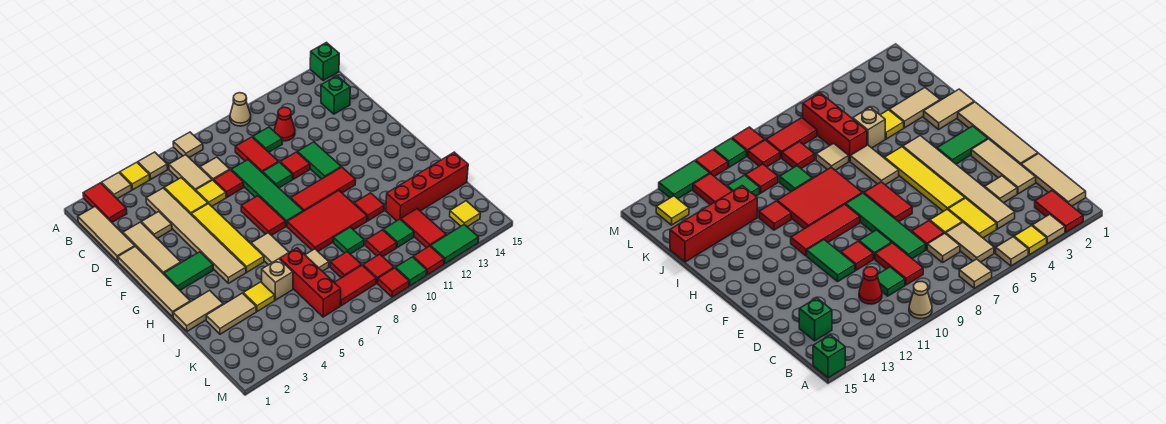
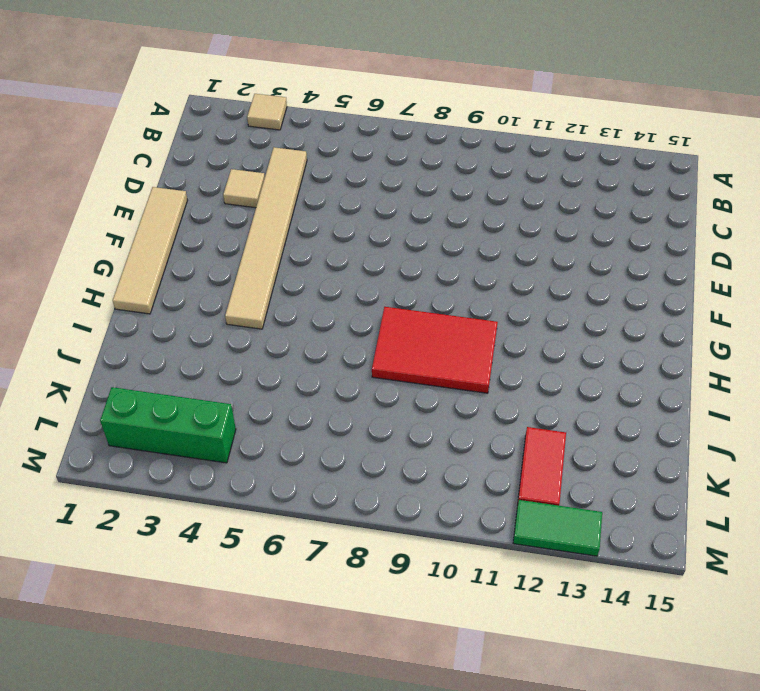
green 1x3 brick [100,387,236,463] -> none
none -> red 1x2 tile [83,183,127,222]
none -> yellow 1x1 tile [120,162,150,190]
none -> tan 1x1 tile [138,152,168,179]
none -> tan 1x1 tile [173,132,203,157]

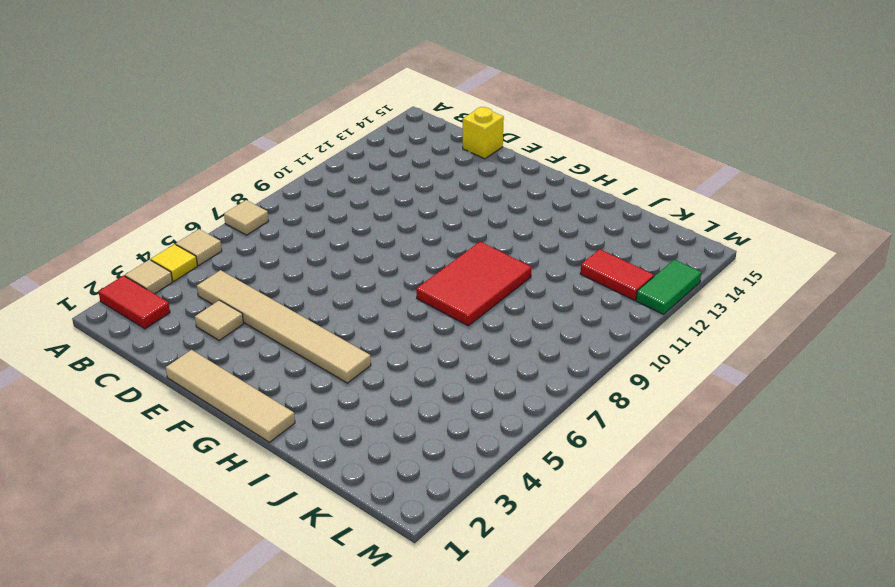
yellow 1x1 brick [463,107,504,159] -> none
none -> tan 1x1 cone [230,93,251,126]
none -> green 1x1 brick [310,43,339,80]
none -> tan 1x3 tile [78,206,135,261]
none -> tan 1x2 tile [169,155,212,191]

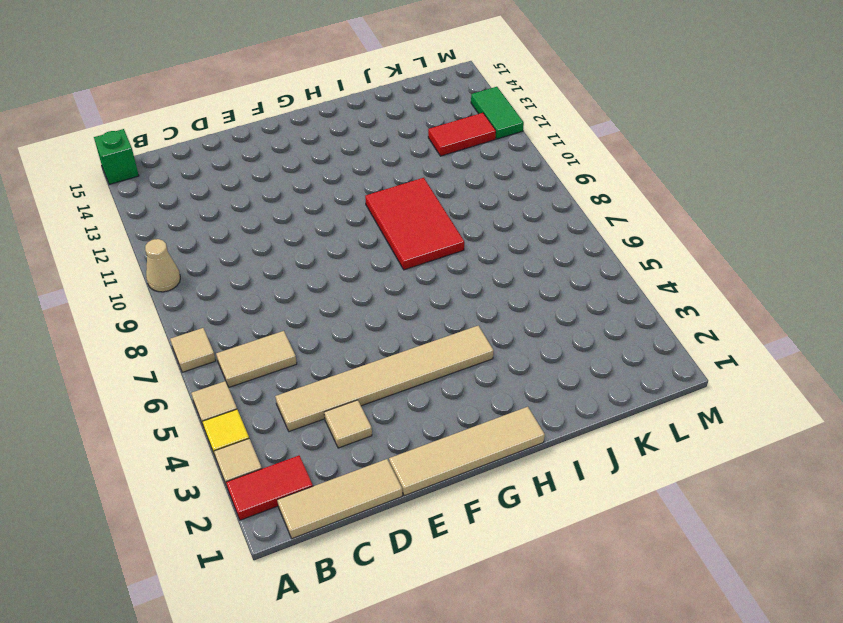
none -> yellow 1x2 tile [164,178,208,214]
none -> tan 1x1 tile [200,157,230,181]
none -> red 1x2 tile [235,137,278,173]
none -> green 1x1 tile [253,127,282,152]

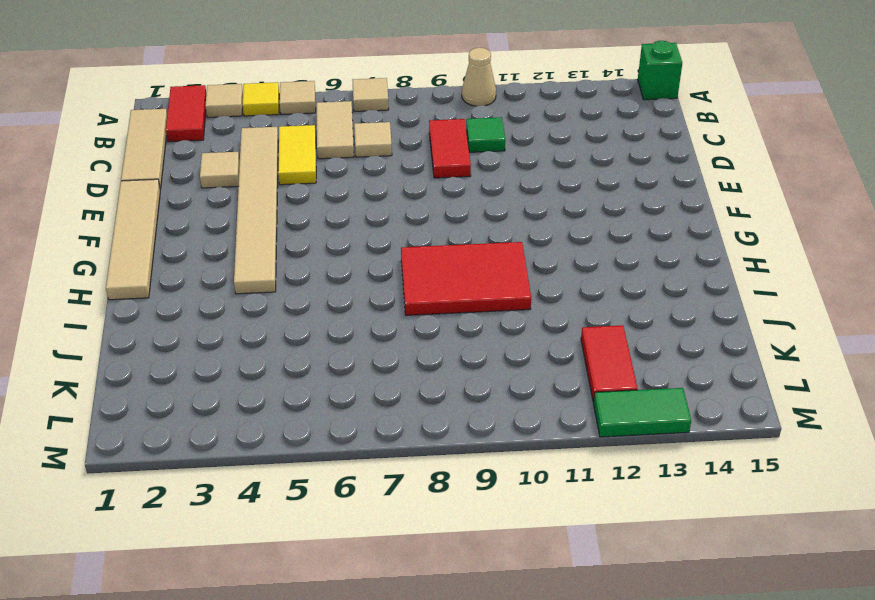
none -> red 1x1 cone [274,107,295,141]
none -> green 1x1 brick [321,76,350,114]
none -> tan 1x3 tile [123,222,181,274]
none -> yellow 1x1 tile [196,180,226,206]

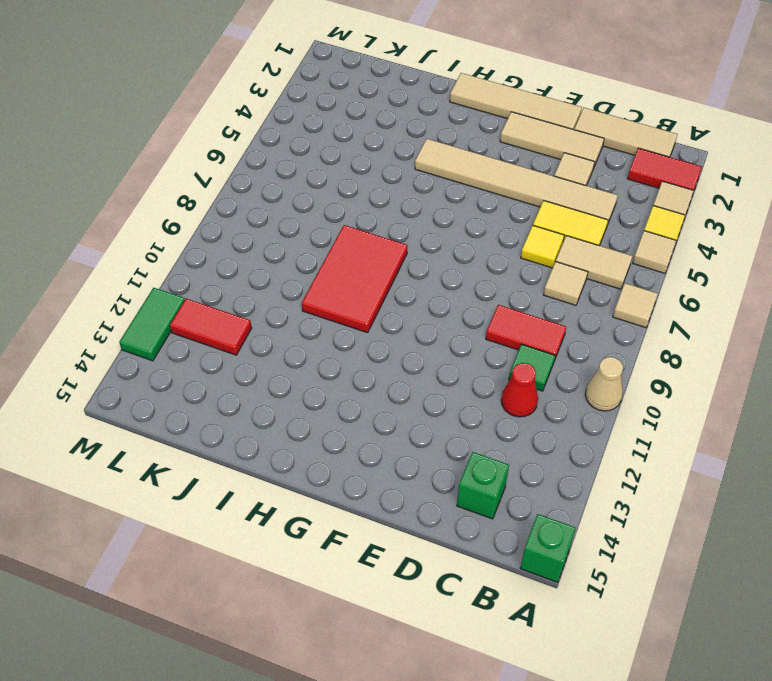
none -> red 1x1 tile [214,170,244,197]
none -> green 1x4 tile [231,160,303,226]
none -> yellow 1x4 tile [191,203,264,272]
none -> green 1x1 tile [263,162,293,188]

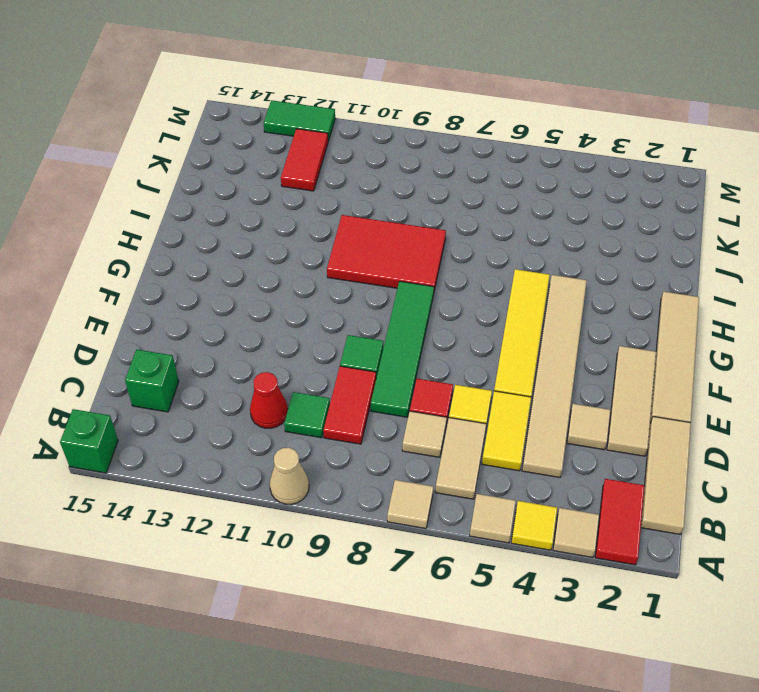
none -> red 1x1 tile [280,152,310,179]
none -> green 1x2 tile [297,142,341,179]
none -> red 1x2 tile [241,196,286,235]
none -> green 1x2 tile [164,252,213,290]

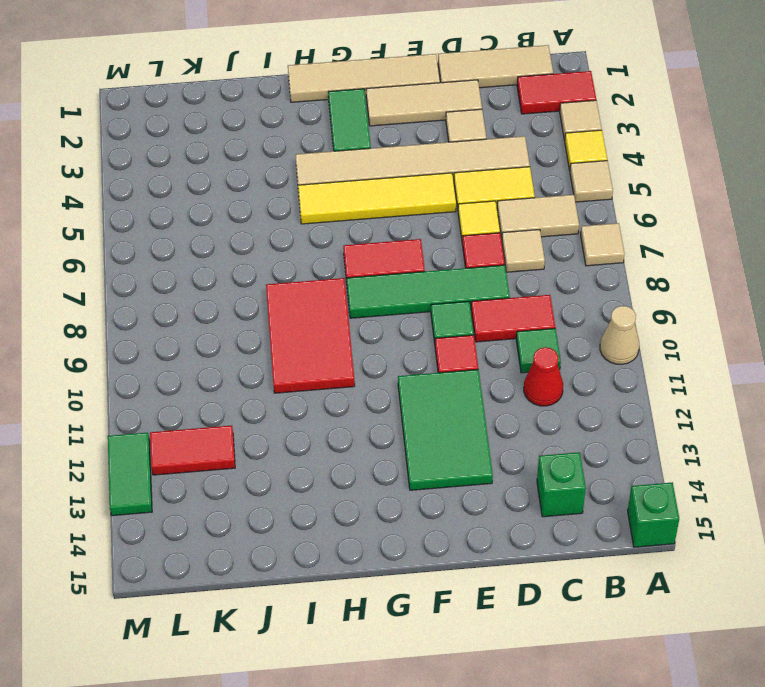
green 2x3 tile [398,369,493,490] -> green 1x2 tile [297,142,341,179]
none -> red 1x3 tile [291,167,356,211]
none -> tan 1x2 tile [251,233,289,265]
none -> tan 1x2 tile [173,290,223,331]
none -> red 1x1 tile [354,193,385,221]

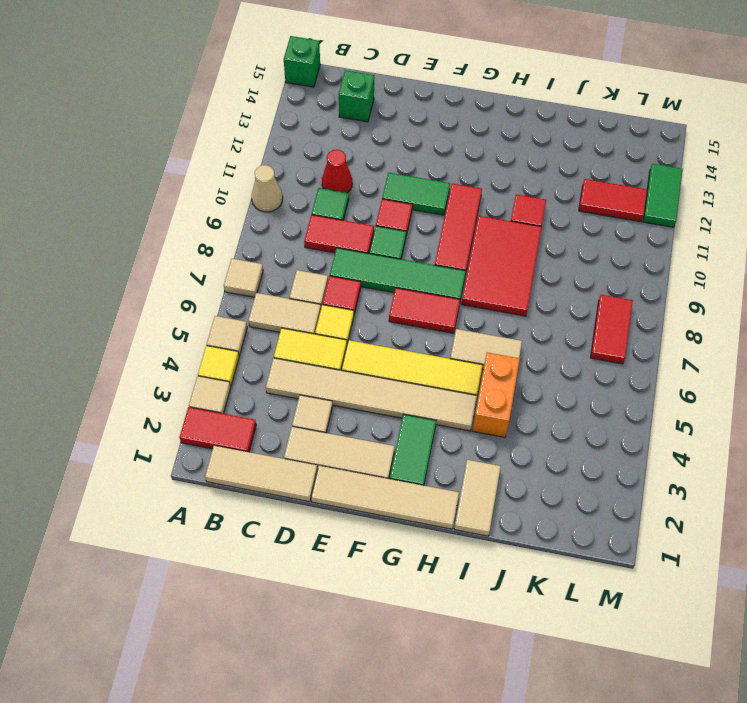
orange 1x2 brick [472,353,520,437] -> none
none -> tan 1x2 tile [206,293,256,334]
none -> yellow 1x1 tile [243,282,275,311]
none -> tan 1x1 brick [262,259,293,300]
none -> red 1x3 brick [280,248,341,317]

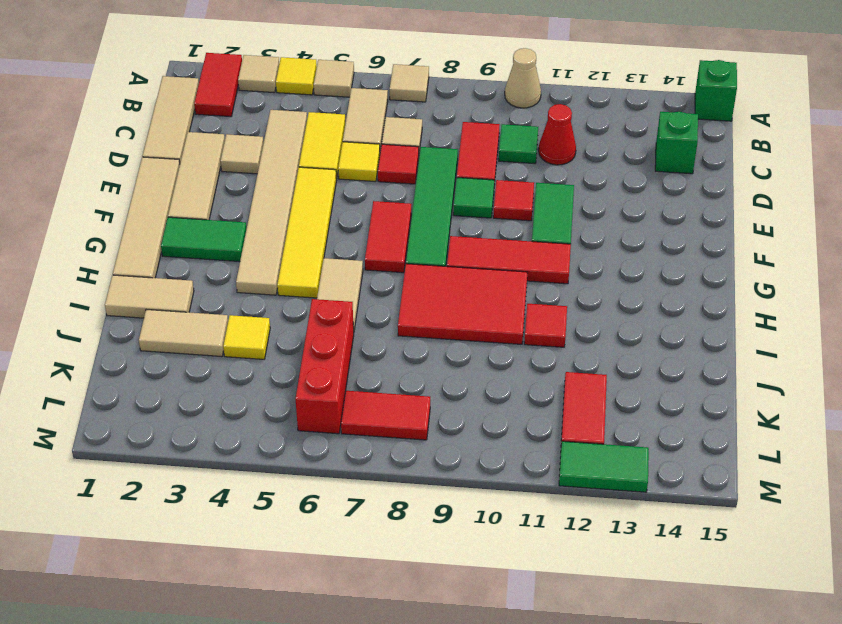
none -> tan 1x1 brick [262,259,293,300]
none -> tan 1x1 tile [305,249,329,271]
none -> green 1x1 tile [334,227,364,254]
none -> red 1x4 brick [386,152,468,221]

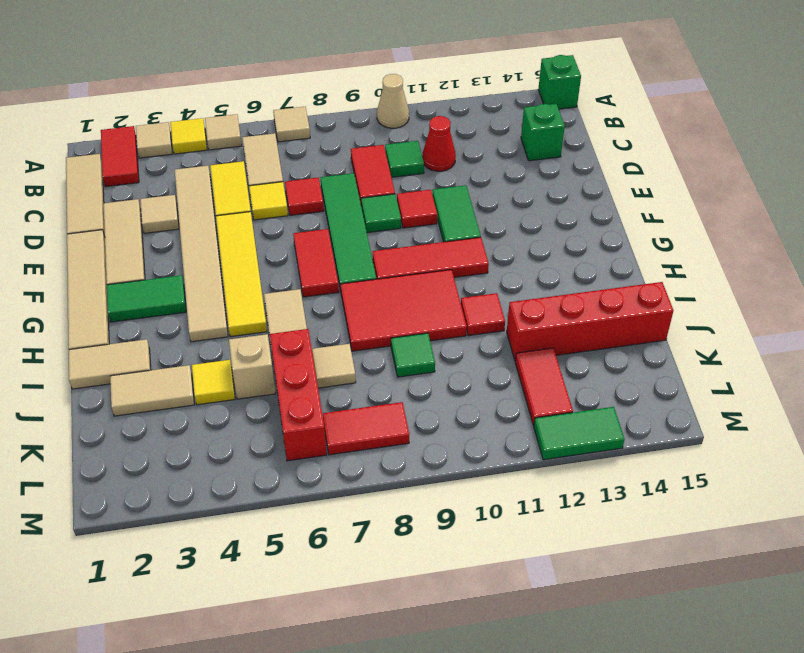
none -> tan 1x1 tile [200,157,230,181]
none -> red 1x1 tile [330,252,361,278]
none -> red 1x1 tile [366,230,397,257]
none -> green 1x1 tile [383,219,414,247]

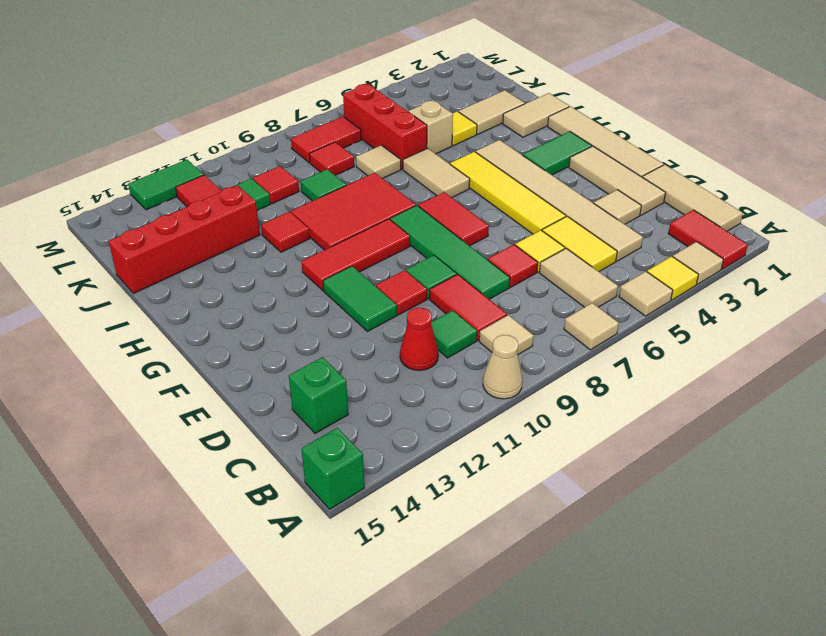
tan 1x1 tile [479,315,534,355] -> tan 1x1 tile moved to [200,157,230,181]
none -> red 1x1 tile [363,254,394,283]
none -> yellow 1x1 tile [450,201,480,227]
none -> red 1x1 tile [378,268,409,297]
none -> green 1x1 tile [396,257,427,286]

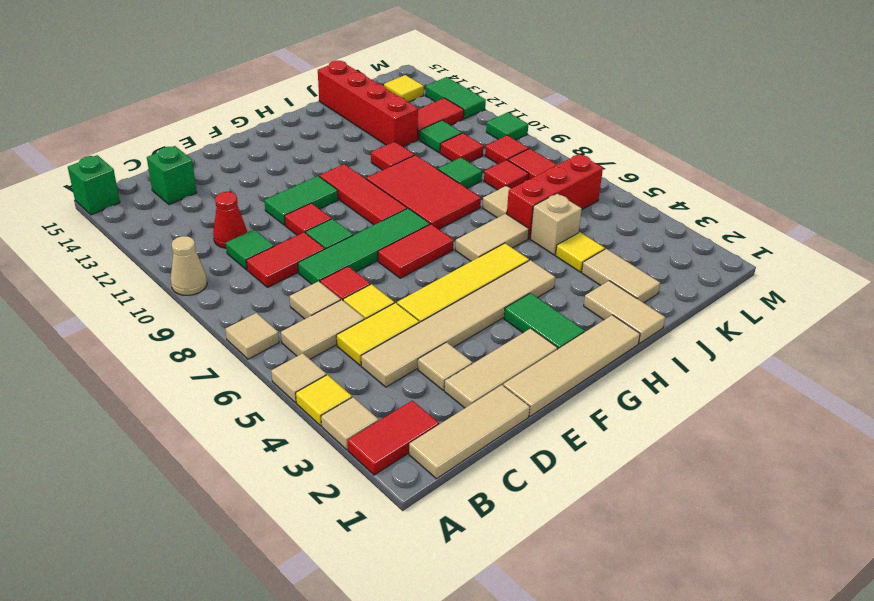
none -> red 1x1 tile [378,268,409,297]
none -> red 1x1 tile [413,246,444,275]

